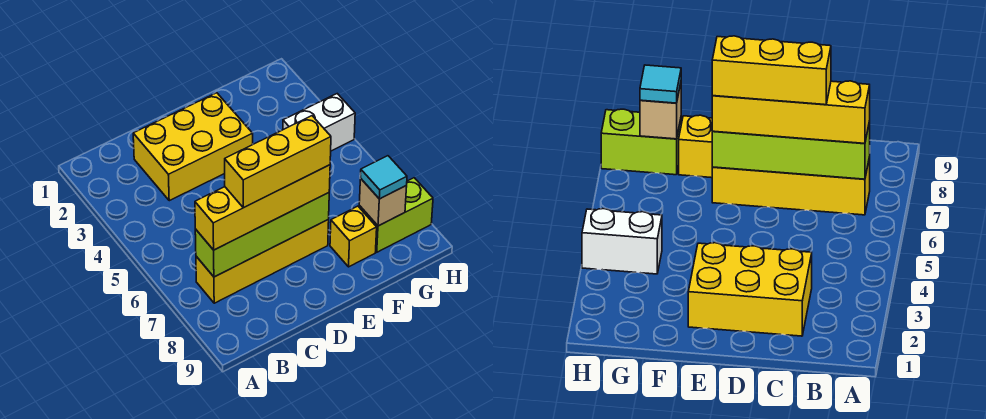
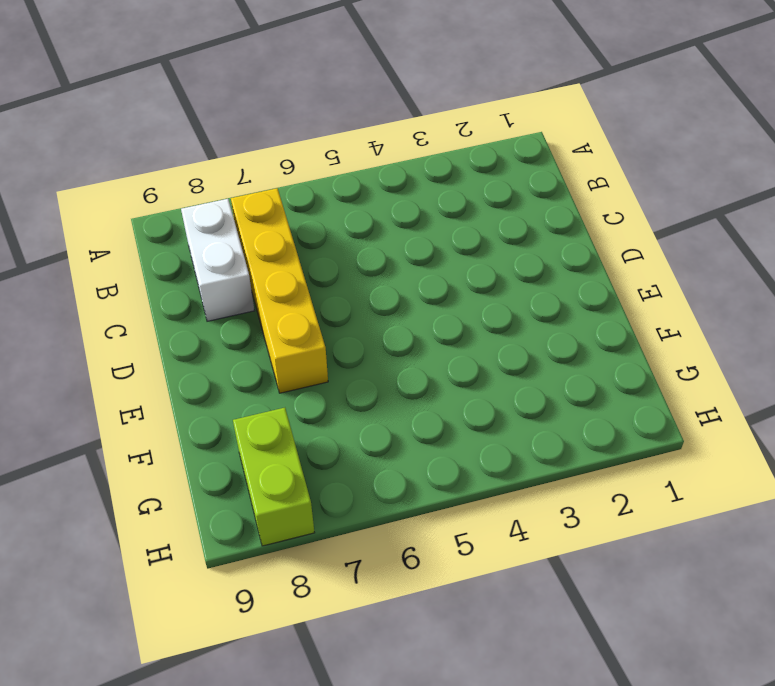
white 1x2 brick [181,199,255,321] -> white 1x2 brick moved to [283,94,355,151]
none -> yellow 2x3 brick [133,93,253,201]
none -> yellow 1x1 brick [330,206,377,267]

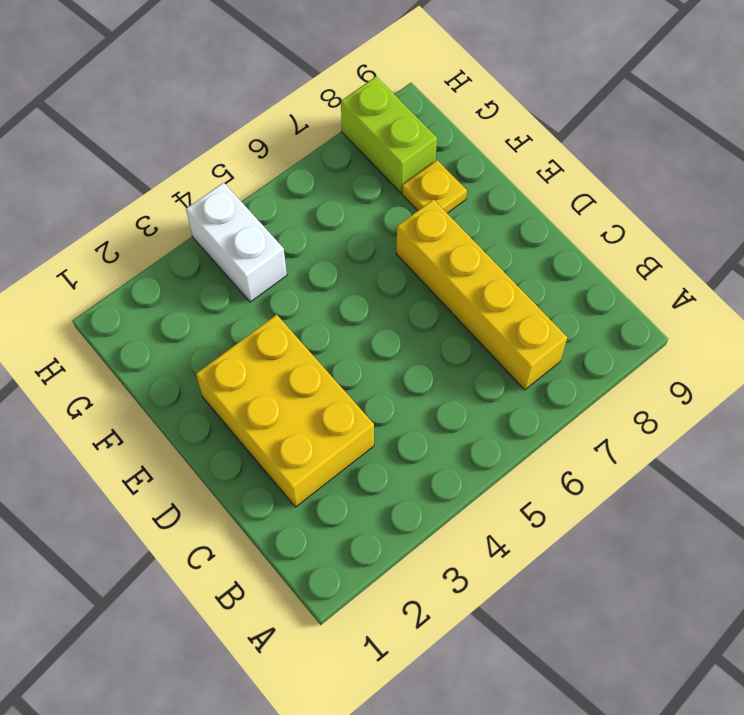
yellow 1x1 plate [402,160,467,213] -> yellow 1x1 brick [330,206,377,267]
none -> lime 1x4 brick [195,193,329,277]
none -> tan 1x1 brick [359,178,407,226]

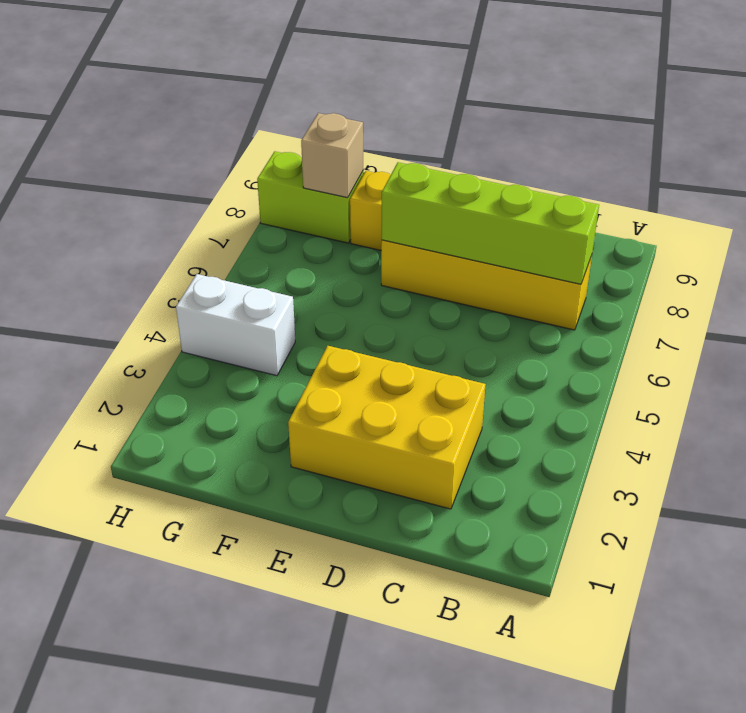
none -> yellow 1x4 brick [195,165,330,250]
none -> cyan 1x1 tile [360,156,407,199]

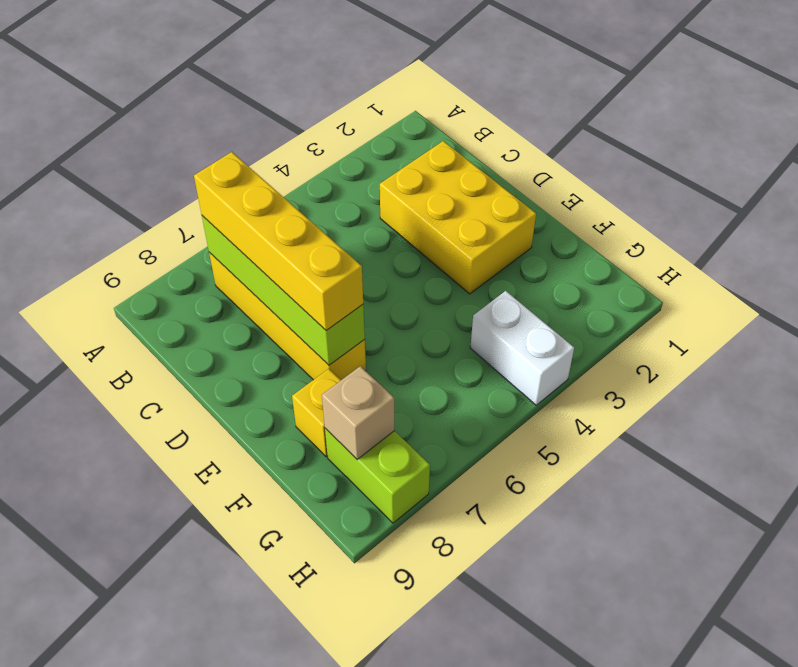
none -> cyan 1x1 tile [360,156,407,199]
none -> yellow 1x3 brick [225,116,331,208]

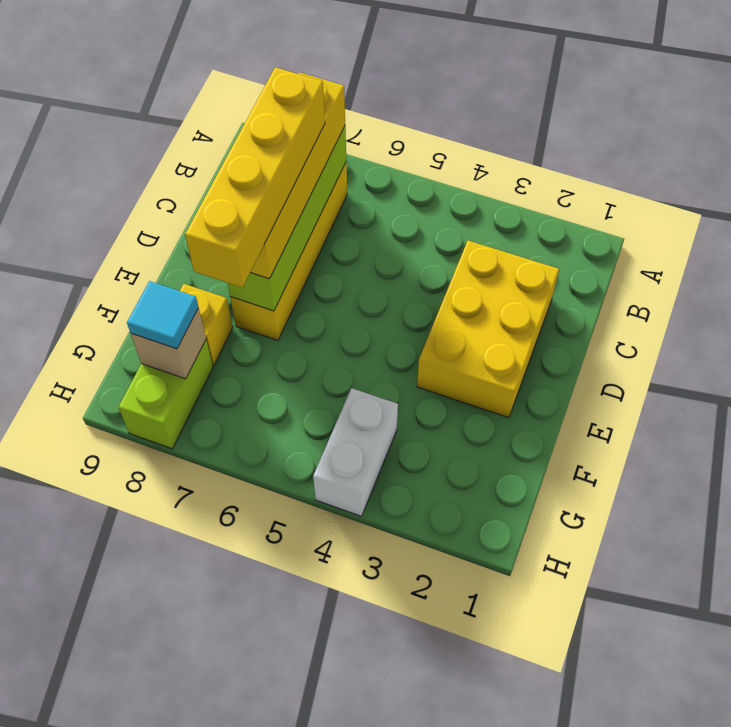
yellow 1x4 brick [185,67,325,288] -> yellow 1x3 brick [225,116,331,208]

